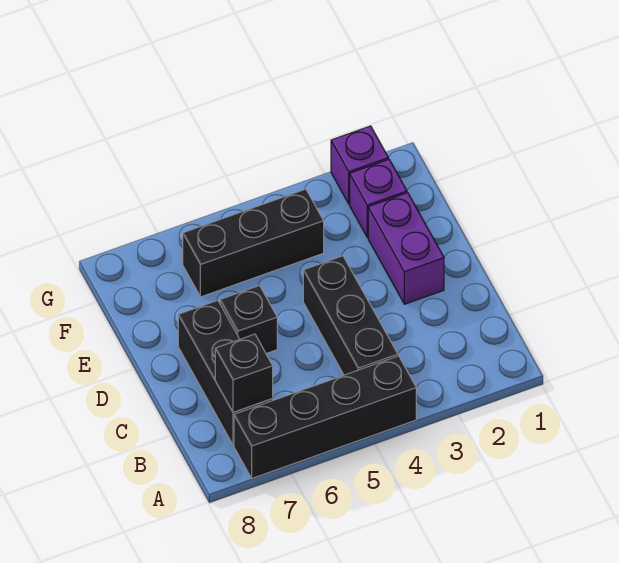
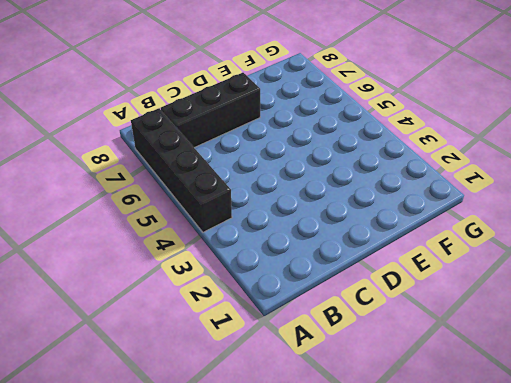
none -> black 1x3 brick [303,256,398,375]
none -> purple 1x2 brick [368,193,444,304]

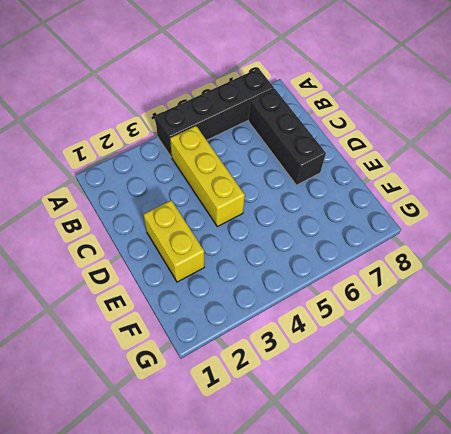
yellow 1x3 brick [170,126,245,227] -> black 1x3 brick [303,256,398,375]
yellow 1x2 brick [143,200,205,282] -> purple 1x2 brick [368,193,444,304]
none -> black 1x1 brick [220,286,277,354]
none -> purple 1x1 brick [350,159,407,238]

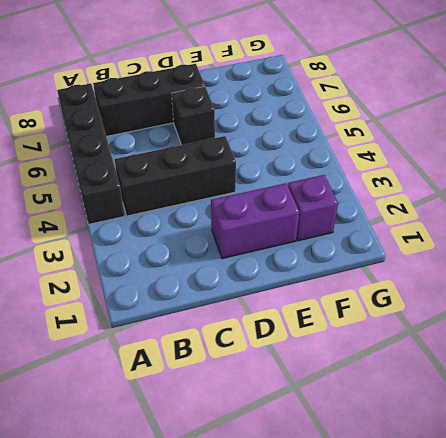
none -> black 1x3 brick [183,189,324,297]
none -> purple 1x1 brick [331,126,388,204]

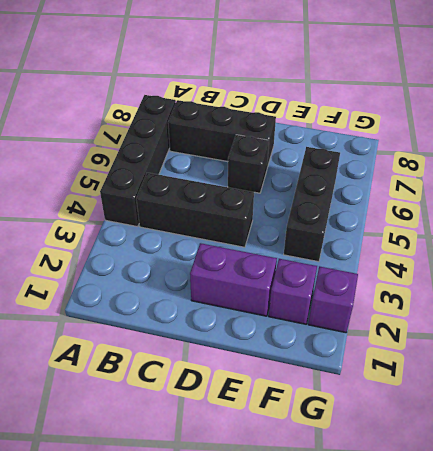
none -> black 1x1 brick [215,334,273,412]

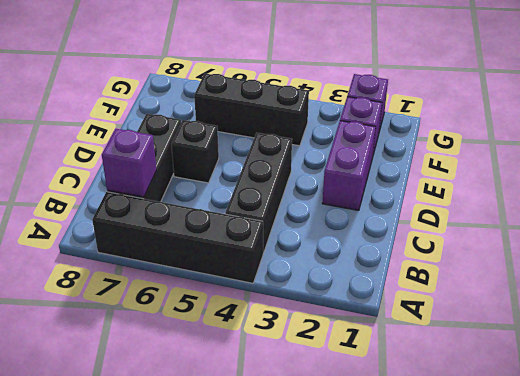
purple 1x1 brick [102,129,156,197] -> black 1x1 brick [215,334,273,412]

